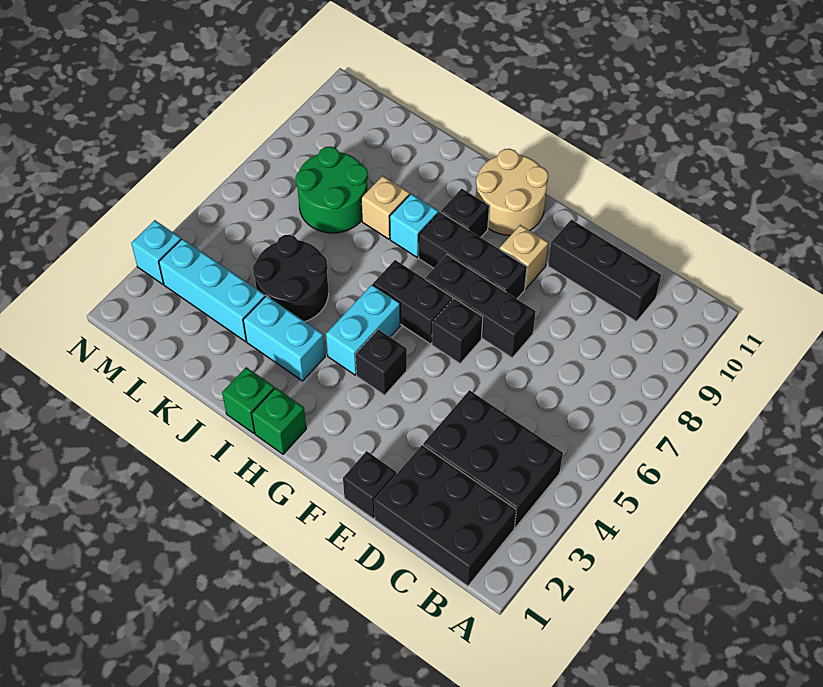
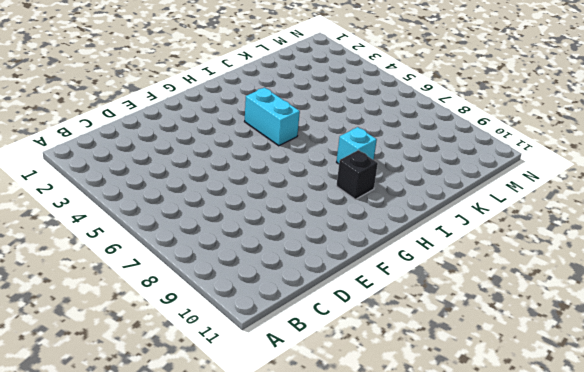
none -> black 2x3 brick [374,445,516,586]
none -> black 2x3 brick [423,390,563,528]
none -> black 1x3 brick [548,220,661,321]

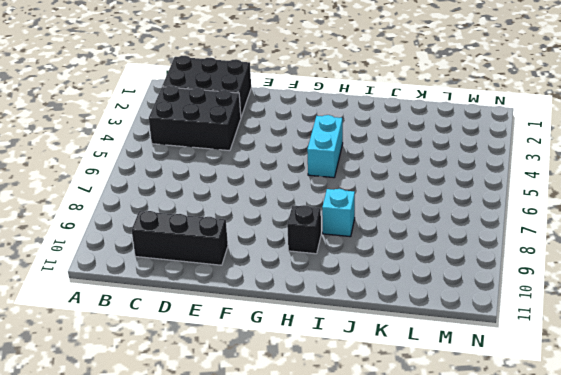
none -> black 1x1 brick [343,451,396,519]
none -> black 1x3 brick [425,255,536,358]
none -> black 1x1 brick [432,298,483,363]

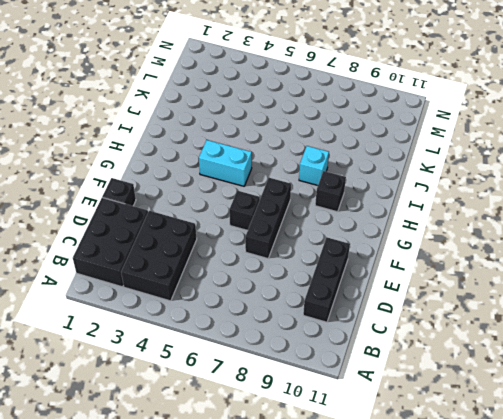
none -> black 1x3 brick [419,212,527,299]
none -> tan 1x1 brick [500,225,549,289]
none -> black 1x1 brick [356,329,407,395]

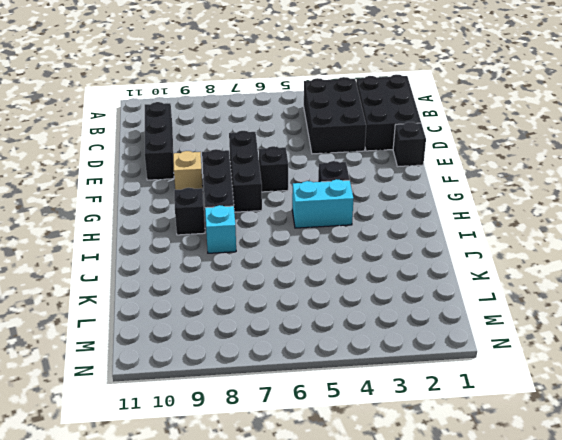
none -> black 1x2 brick [373,260,453,344]
none -> tan 2x2 round brick [476,149,548,235]
none -> green 1x1 brick [252,388,306,454]

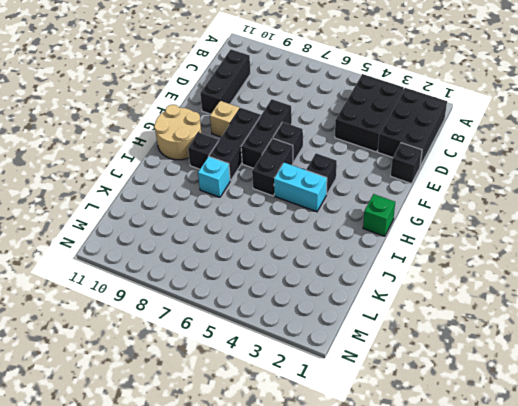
none -> green 1x1 brick [222,367,274,434]
none -> cyan 1x2 brick [243,296,325,381]
none -> black 2x2 round brick [253,235,329,321]

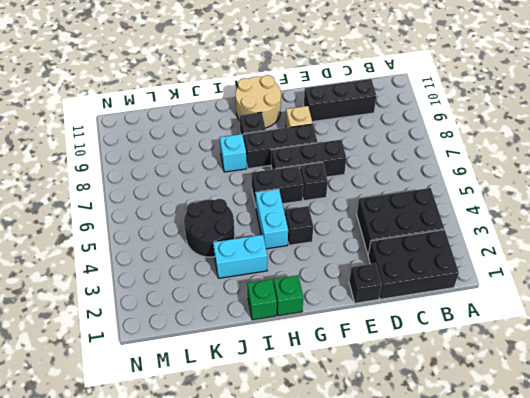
none -> tan 1x1 brick [361,176,410,239]
none -> cyan 1x3 brick [159,239,265,342]
none -> green 2x2 round brick [296,146,368,233]

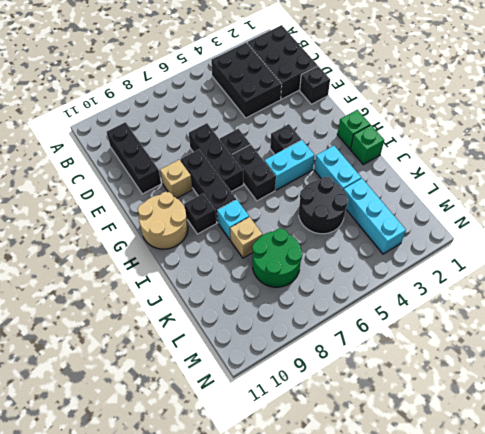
none -> cyan 1x1 brick [131,220,181,284]

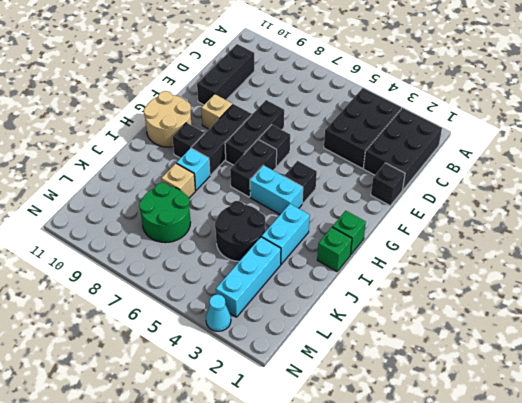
cyan 1x1 cone [206,294,231,331] -> cyan 1x1 brick [131,220,181,284]

